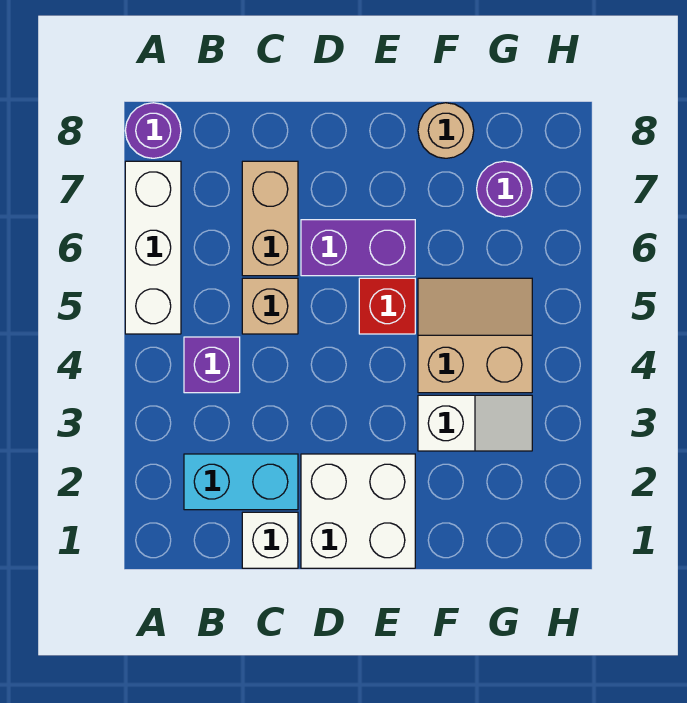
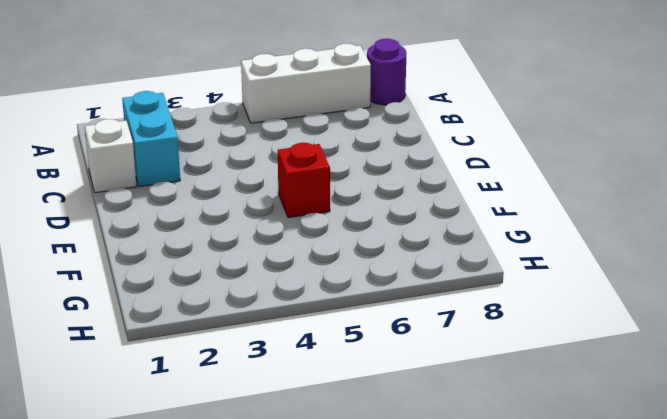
none -> purple 1x1 brick [184,337,240,393]
none -> tan 1x1 brick [242,278,298,334]
none -> tan 1x2 brick [242,161,298,276]

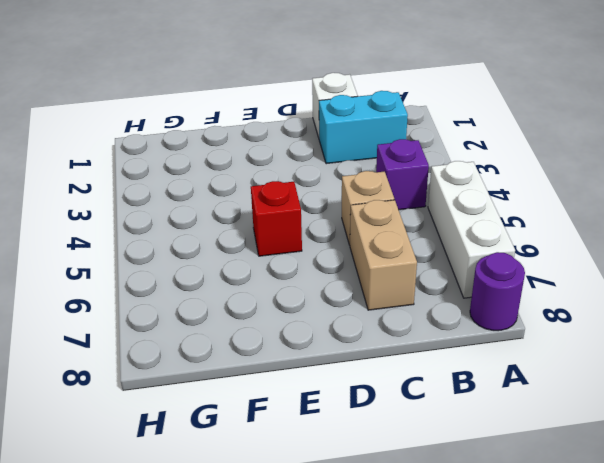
none -> white 2x2 brick [301,454,415,568]
none -> purple 1x2 brick [301,220,415,276]
none -> white 1x2 slope [418,395,532,451]

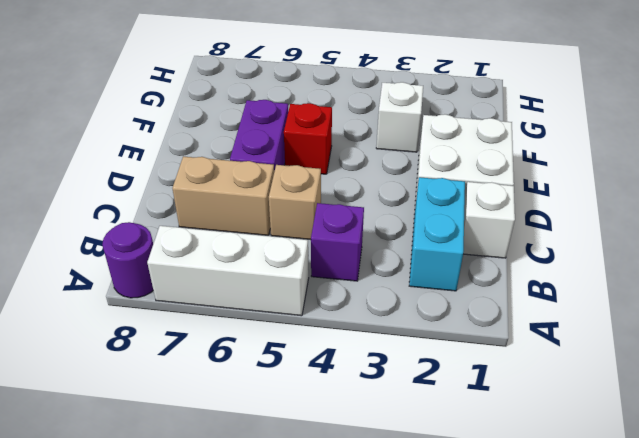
none -> tan 2x2 slope [418,278,532,393]
none -> tan 1x1 round brick [418,103,474,158]
none -> purple 1x1 round brick [477,161,532,217]

